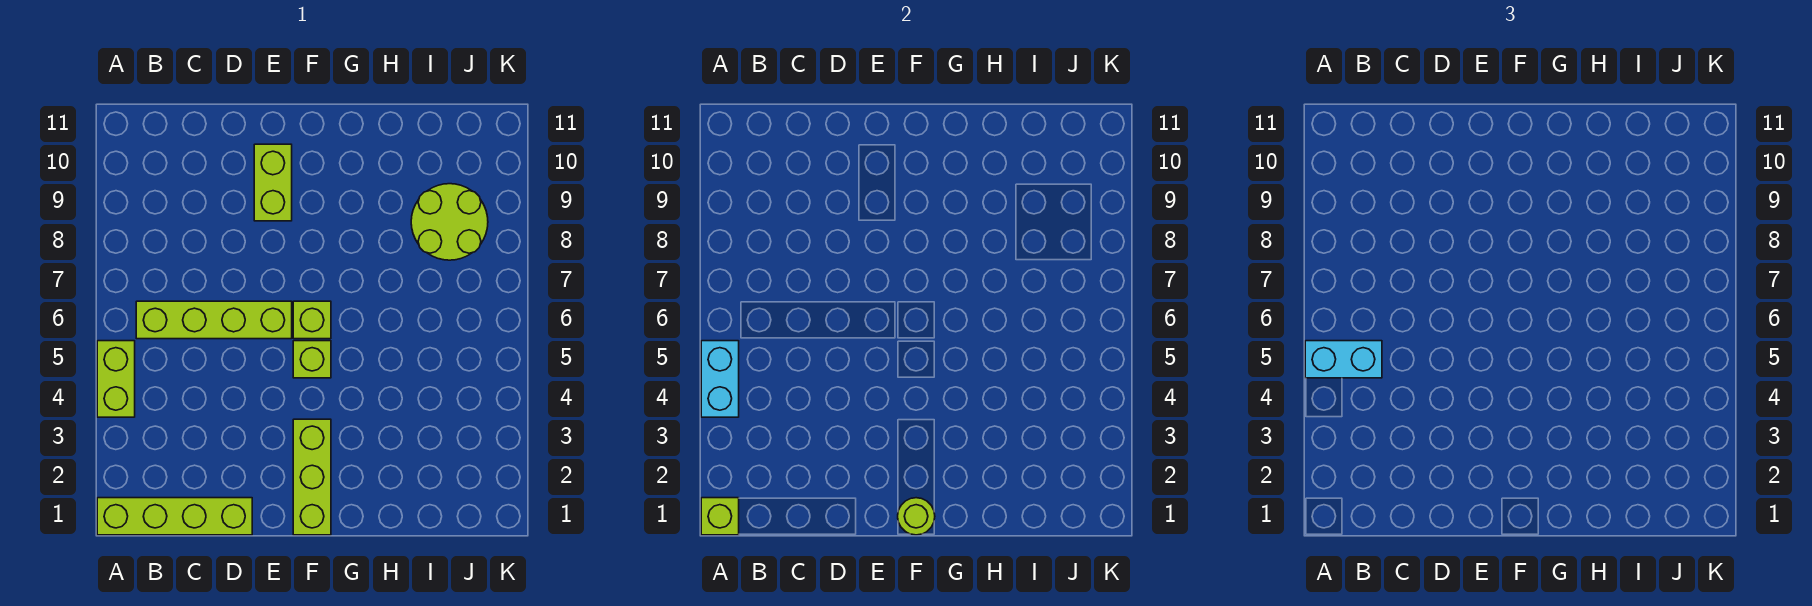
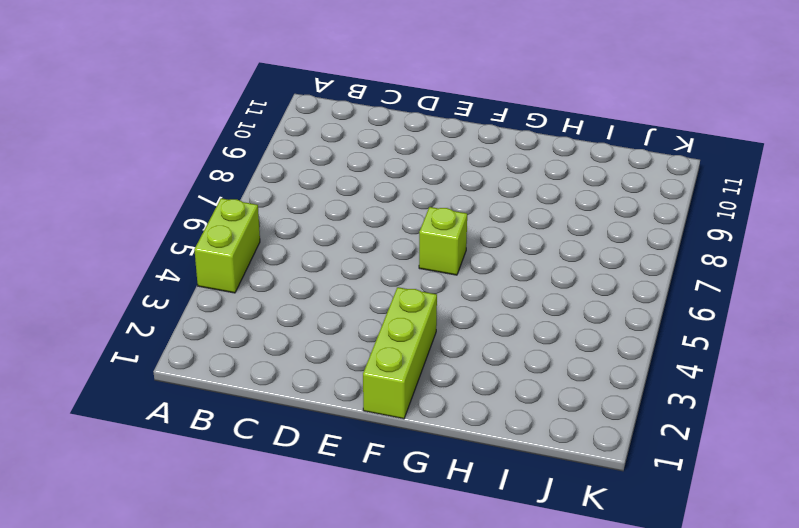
none -> lime 1x4 brick [97,498,252,535]
none -> lime 1x4 brick [136,301,292,339]
none -> lime 1x2 brick [254,144,292,221]

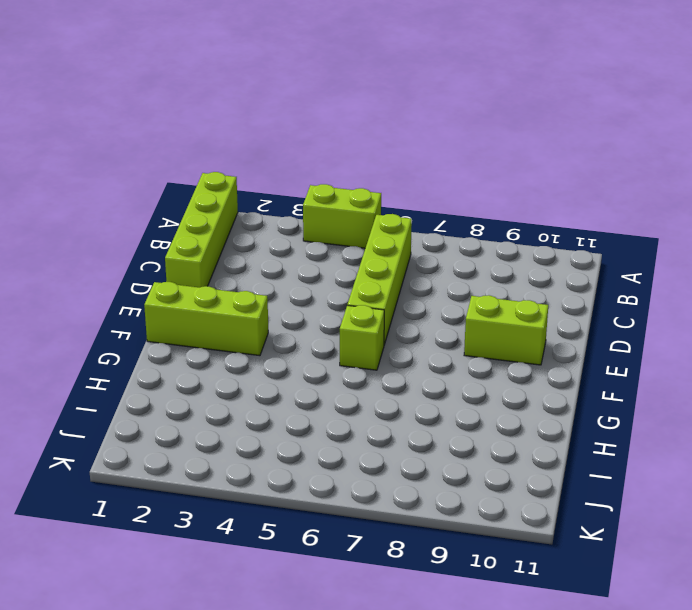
none -> lime 1x1 brick [293,341,331,378]
none -> lime 2x2 round brick [411,184,488,260]
none -> lime 1x1 brick [701,498,739,535]

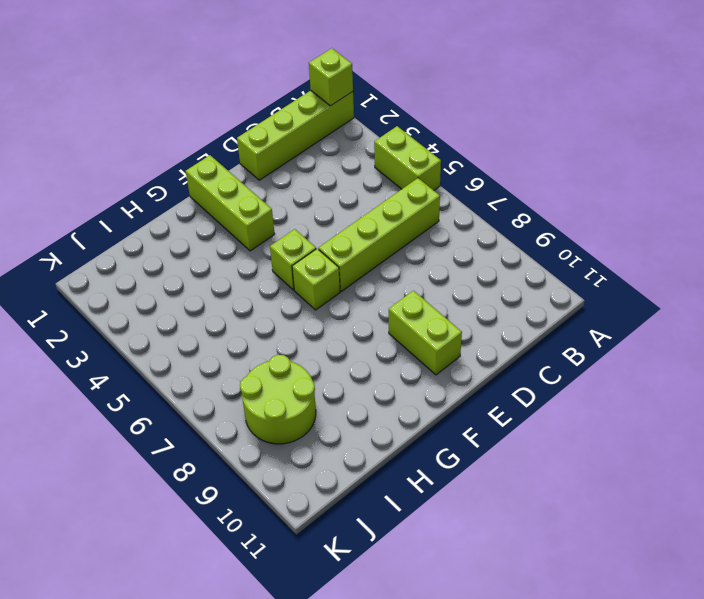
none -> cyan 1x2 brick [701,341,739,417]
none -> lime 1x1 round brick [898,498,935,535]
none -> cyan 1x2 brick [1305,341,1382,378]

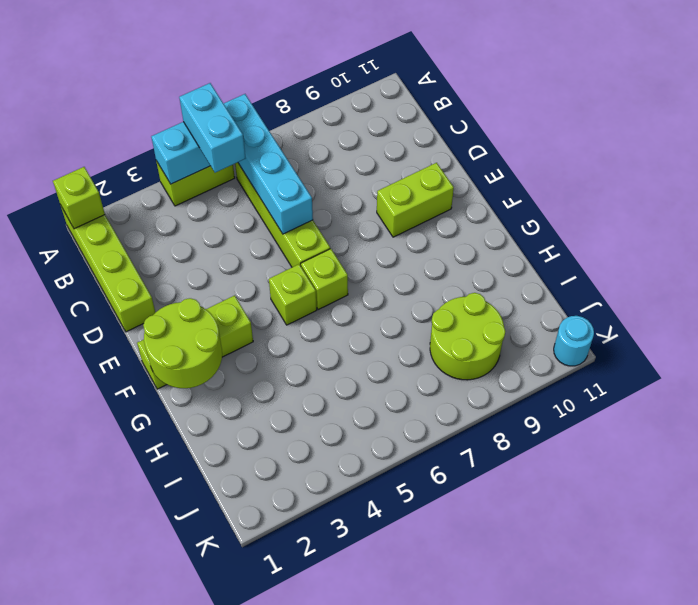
cyan 1x4 brick [224,94,313,234] -> none
lime 2x2 round brick [143,298,222,388] -> lime 1x1 round brick [898,498,935,535]
cyan 1x1 round brick [554,316,594,366] -> none

